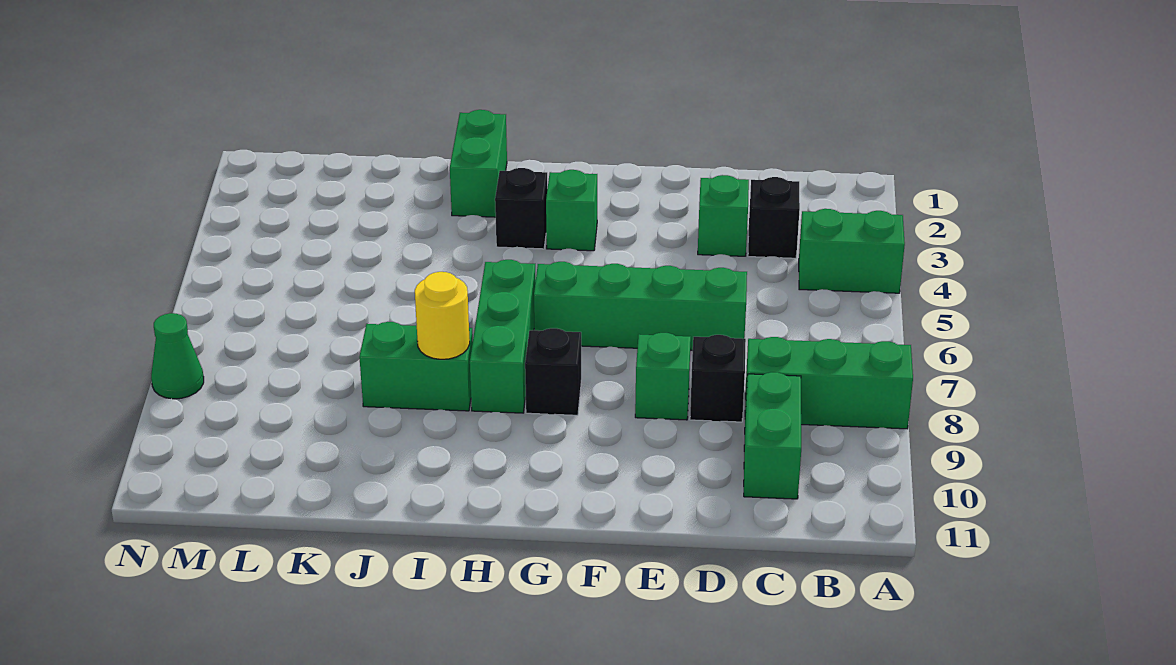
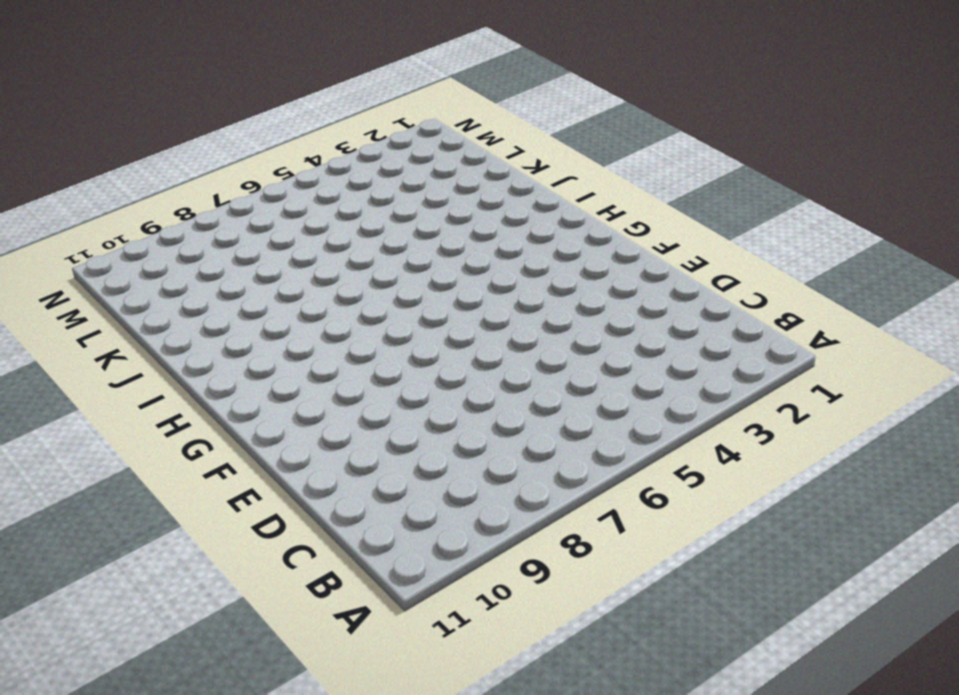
none -> green 1x2 brick [799,209,905,293]
none -> green 1x3 brick [745,337,913,429]
none -> black 1x1 brick [748,177,800,258]

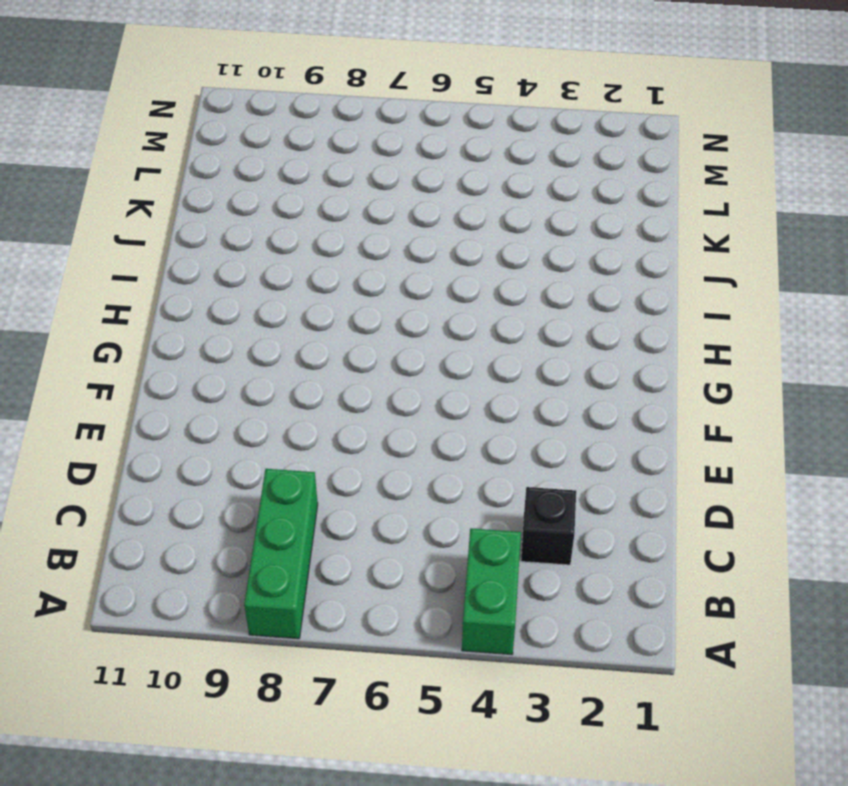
none -> green 1x2 brick [744,372,801,499]
none -> green 1x1 brick [698,175,749,256]
none -> green 1x4 brick [534,262,747,351]

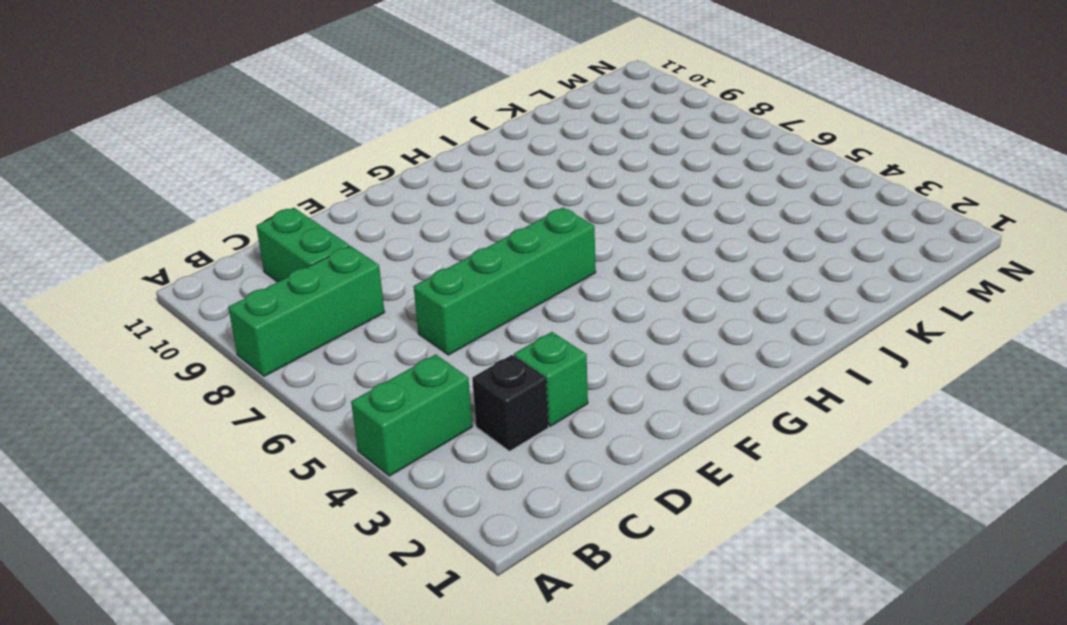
none -> black 1x1 brick [690,335,746,422]
none -> green 1x1 brick [635,333,691,420]
none -> green 1x1 brick [546,170,597,251]

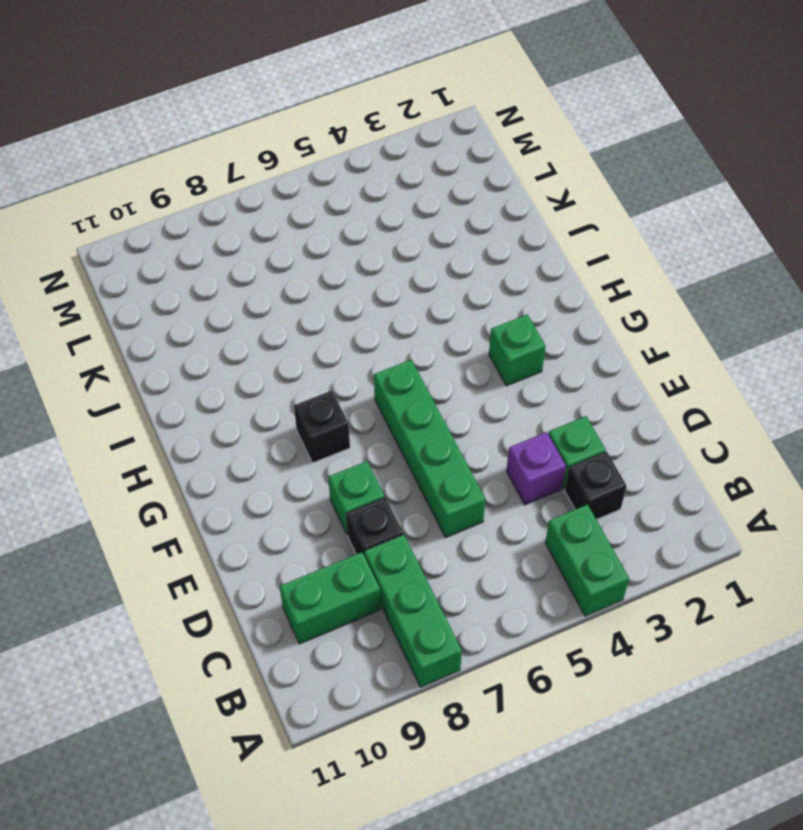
purple 1x1 brick [506,432,566,505] -> none
none -> black 1x1 brick [495,168,547,249]
none -> green 1x3 brick [470,260,536,413]
none -> green 1x2 brick [450,110,507,217]

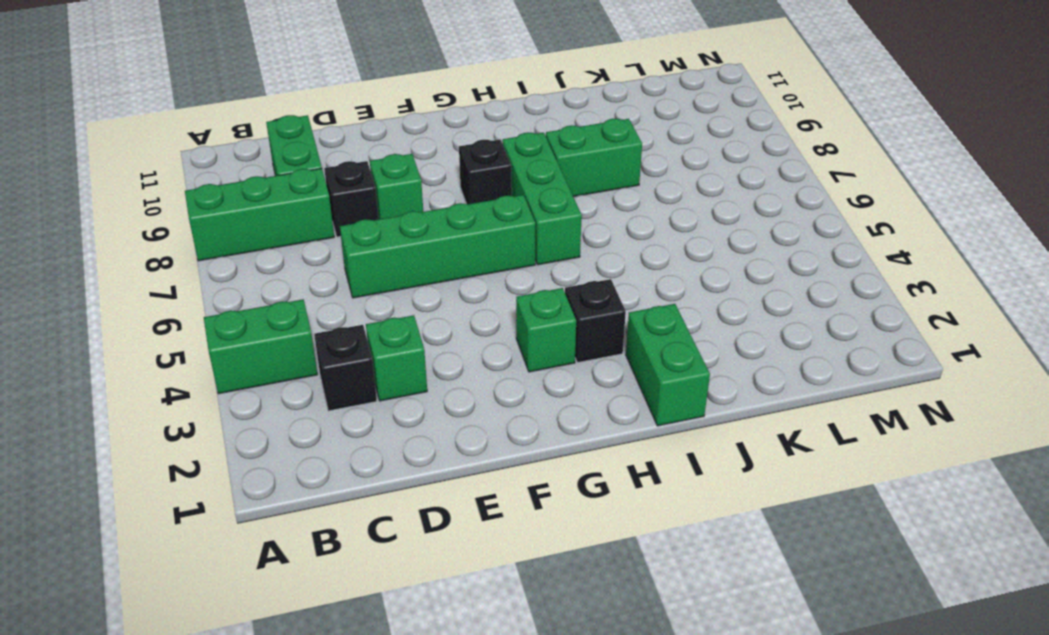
none -> green 1x1 cone [151,313,204,399]
none -> yellow 1x1 round brick [415,272,470,359]

